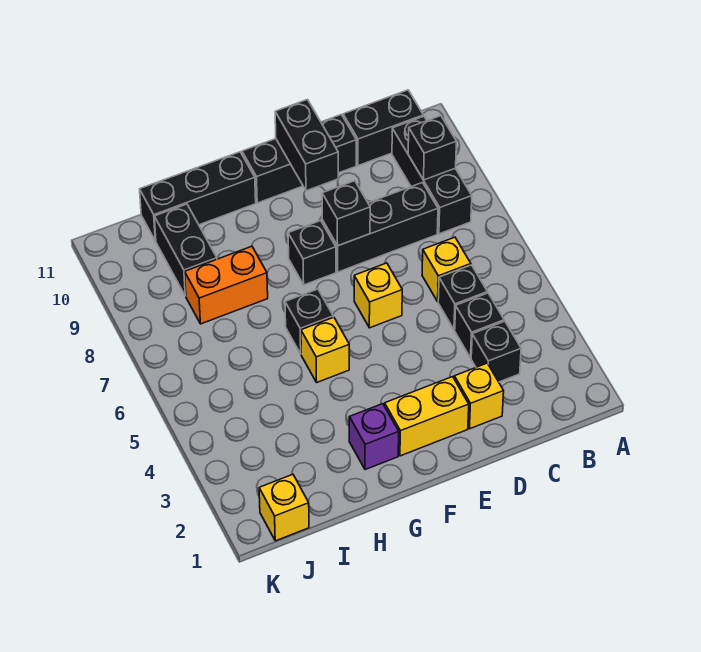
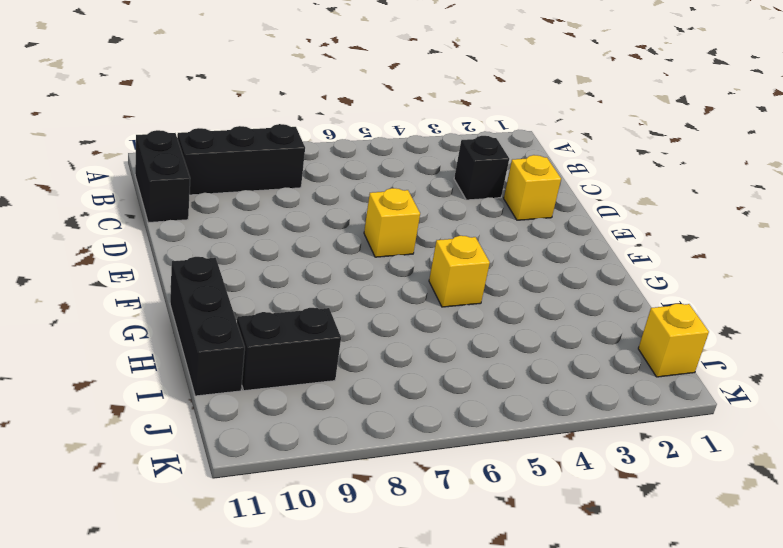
none -> black 1x1 brick [455,293,504,358]
none -> black 1x1 brick [438,265,487,330]
none -> yellow 1x1 brick [422,237,471,302]

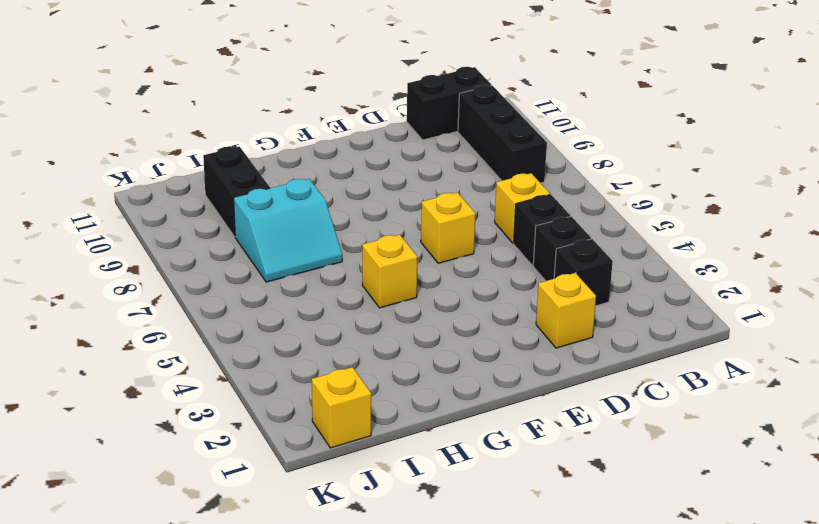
cyan 2x2 slope [234,179,342,282] -> orange 1x2 brick [185,246,268,324]
none -> black 1x3 brick [322,183,438,272]
none -> black 1x3 brick [242,115,356,203]
none -> yellow 1x2 brick [385,377,469,456]

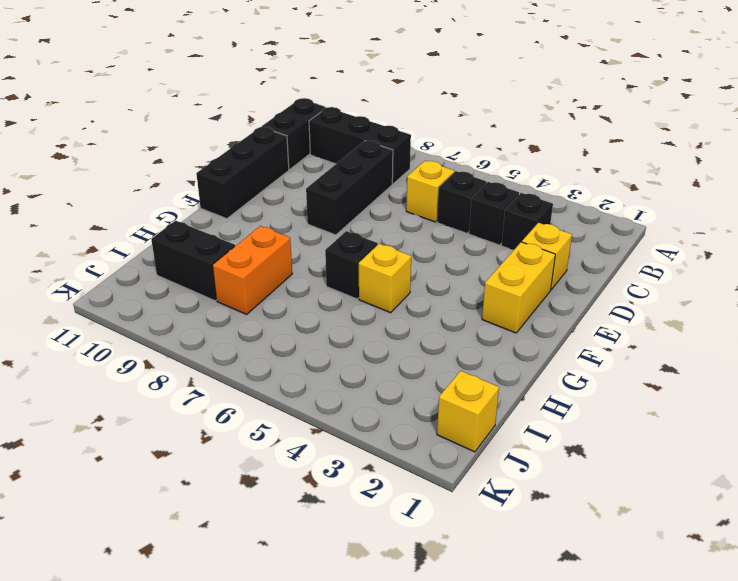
none -> yellow 1x1 brick [354,263,402,328]
none -> black 1x1 brick [288,221,336,285]
none -> purple 1x1 brick [349,404,399,470]

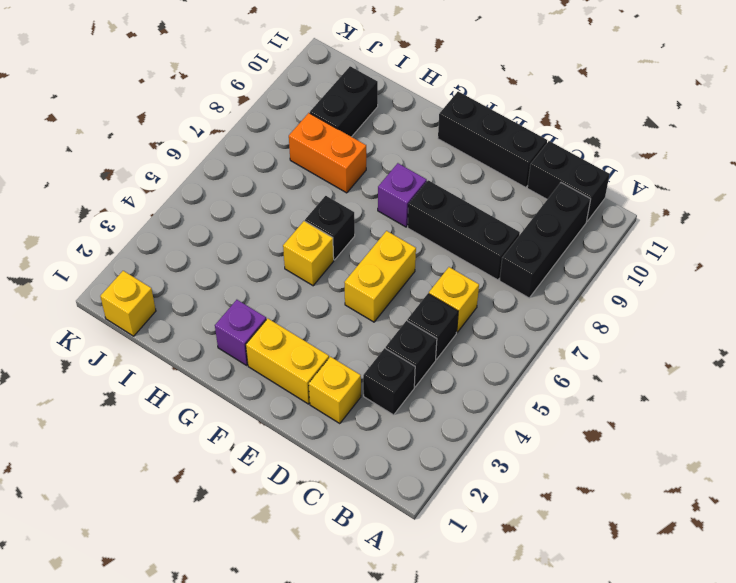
yellow 1x2 brick [344,231,416,322] -> yellow 1x1 brick [354,263,402,328]
purple 1x1 brick [378,163,427,227] -> black 1x1 brick [288,221,336,285]
none -> black 1x3 brick [140,152,256,241]
none -> black 1x1 brick [408,116,456,180]
none -> black 1x1 brick [322,181,370,246]

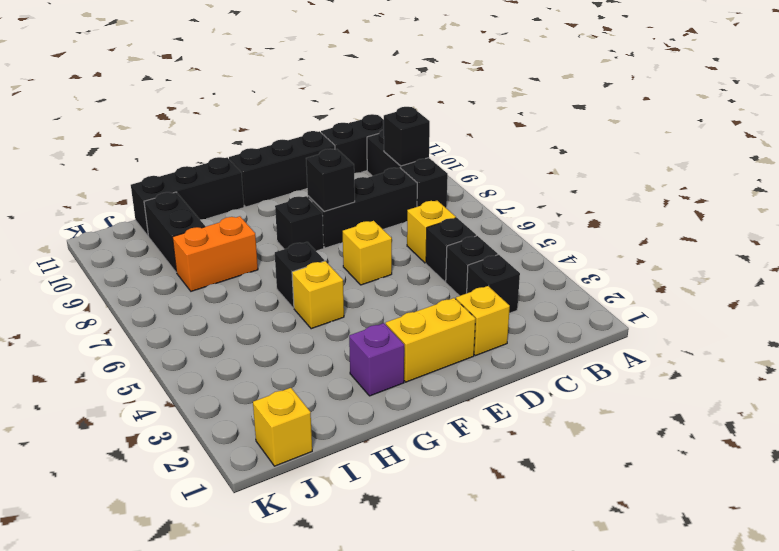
none -> black 1x2 brick [275,100,338,191]

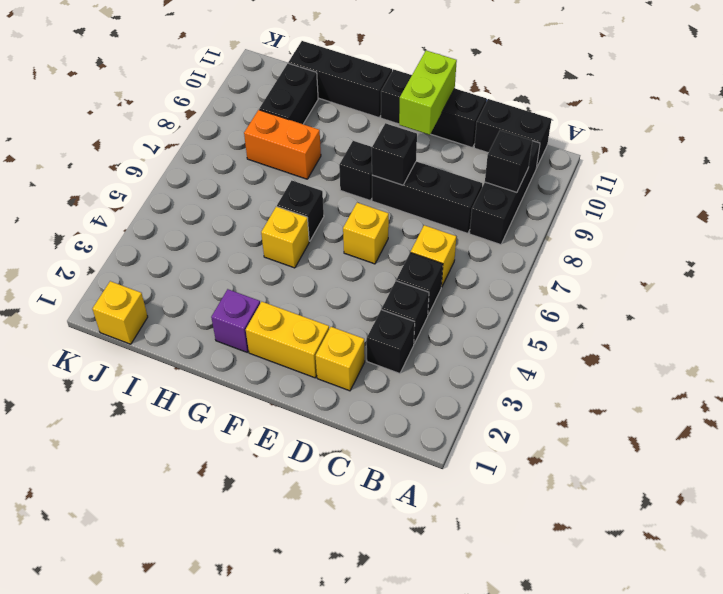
lime 1x2 brick [399,51,457,135] -> black 1x2 brick [275,100,338,191]

